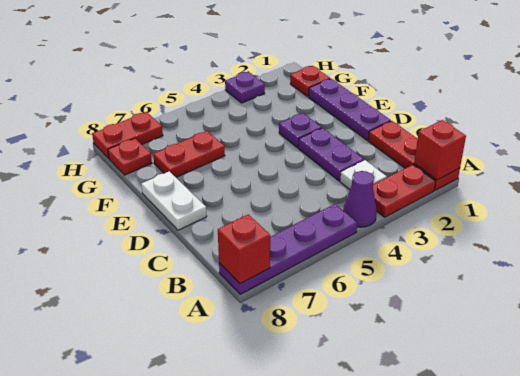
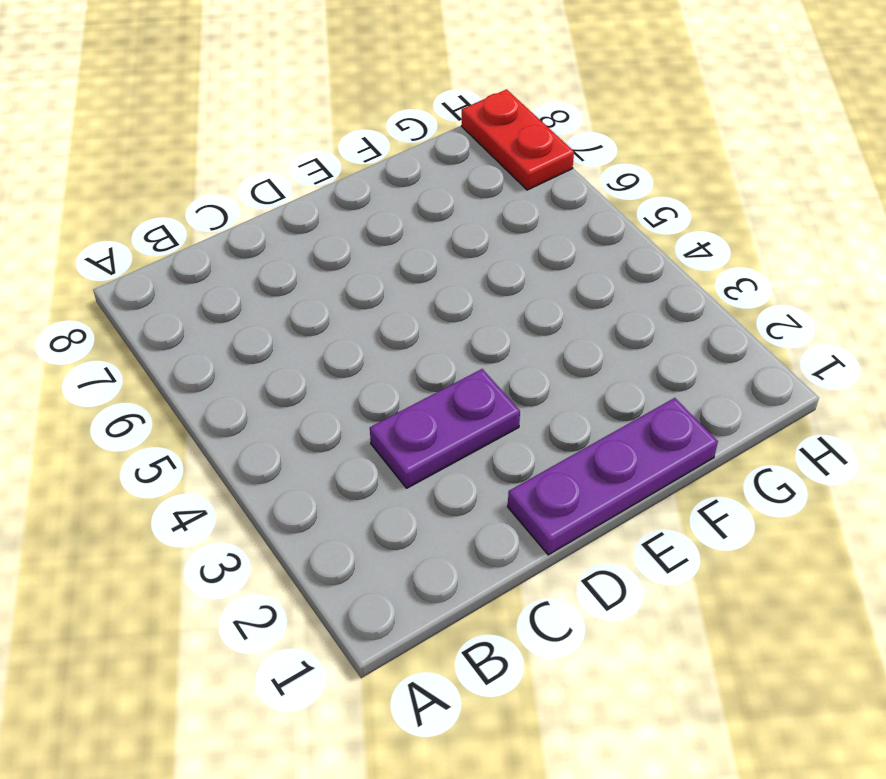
none -> red 1x3 plate [368,121,460,190]
none -> red 1x2 plate [373,165,436,217]
none -> purple 1x1 cone [343,171,377,227]

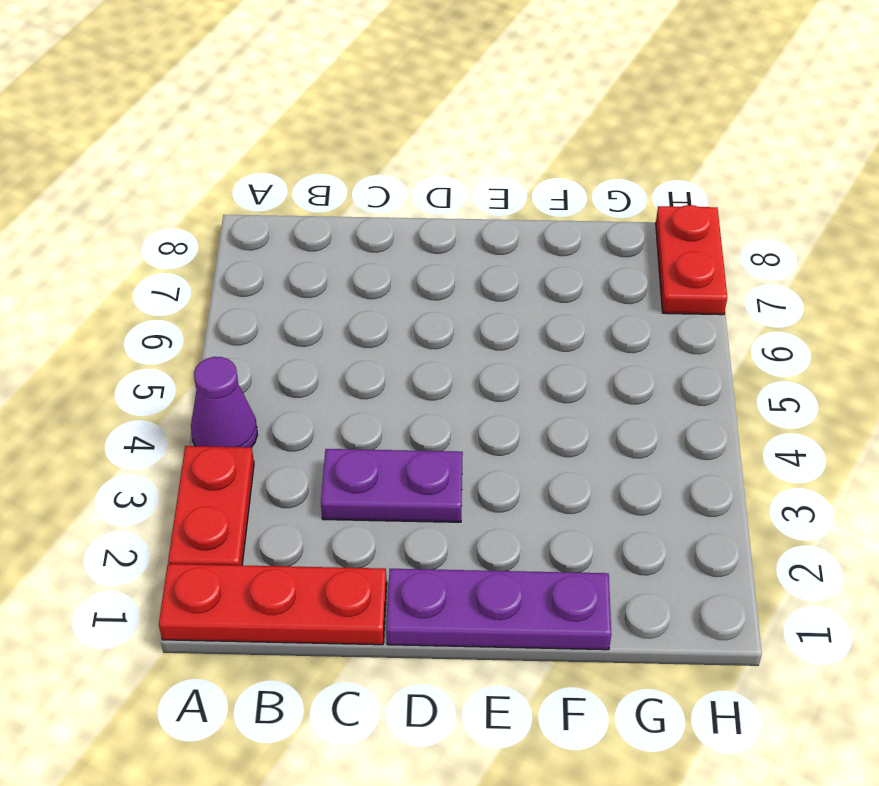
none -> purple 1x4 plate [219,204,357,294]
none -> white 1x1 plate [340,160,387,190]
none -> white 1x2 plate [141,171,207,230]

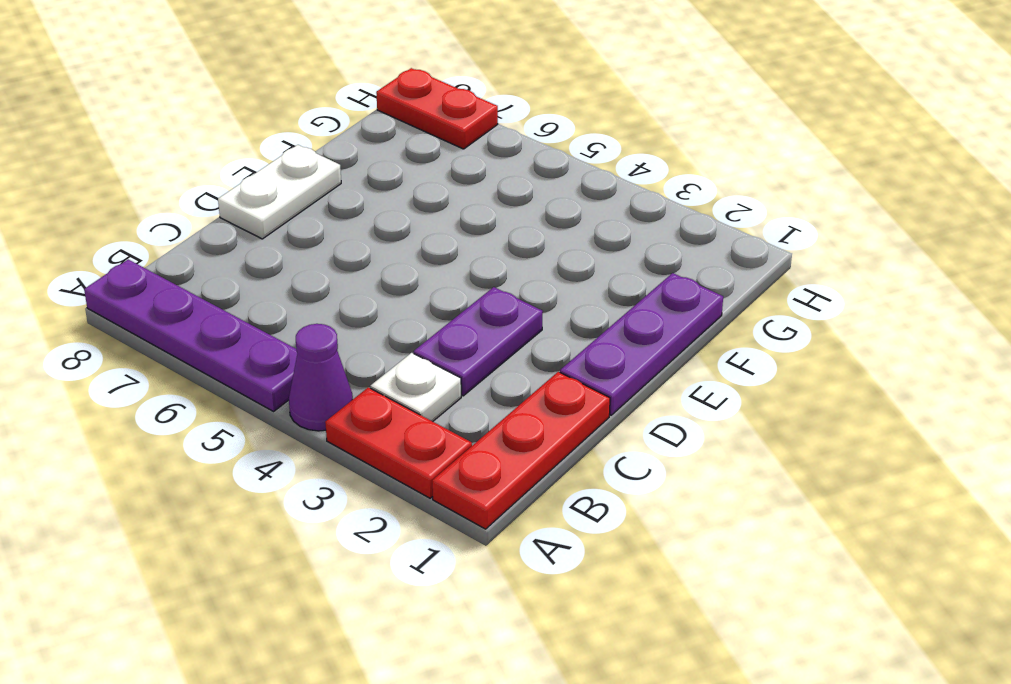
none -> purple 1x1 plate [279,113,322,148]
none -> red 1x2 plate [153,131,225,177]
none -> red 1x1 plate [290,66,330,97]

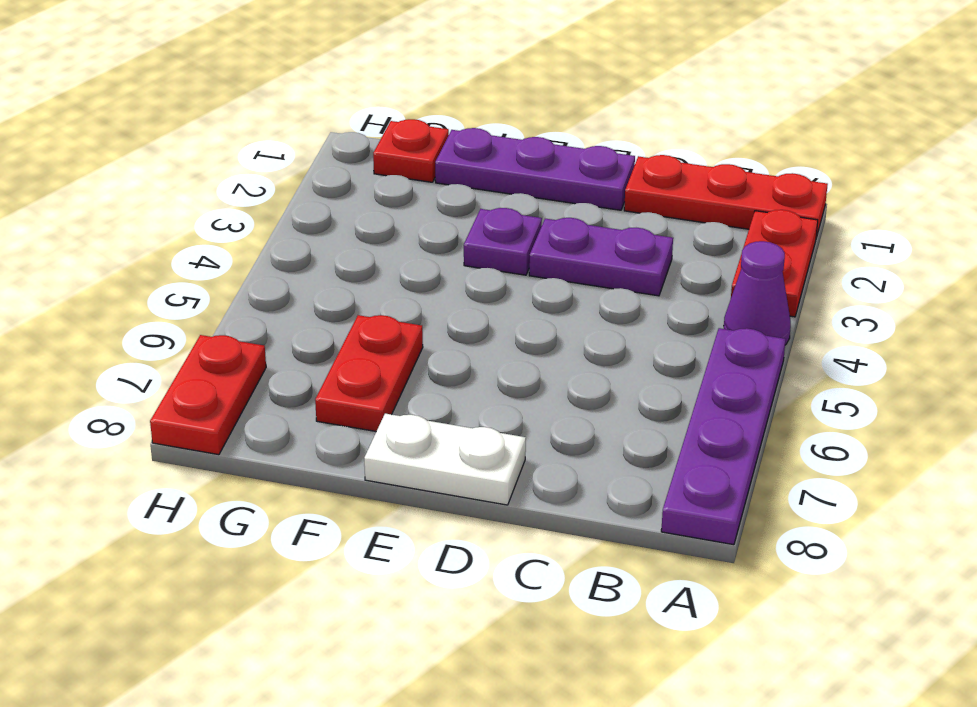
none -> white 1x1 plate [340,160,387,190]
none -> red 1x1 plate [108,138,152,175]
none -> purple 1x1 plate [225,72,265,103]

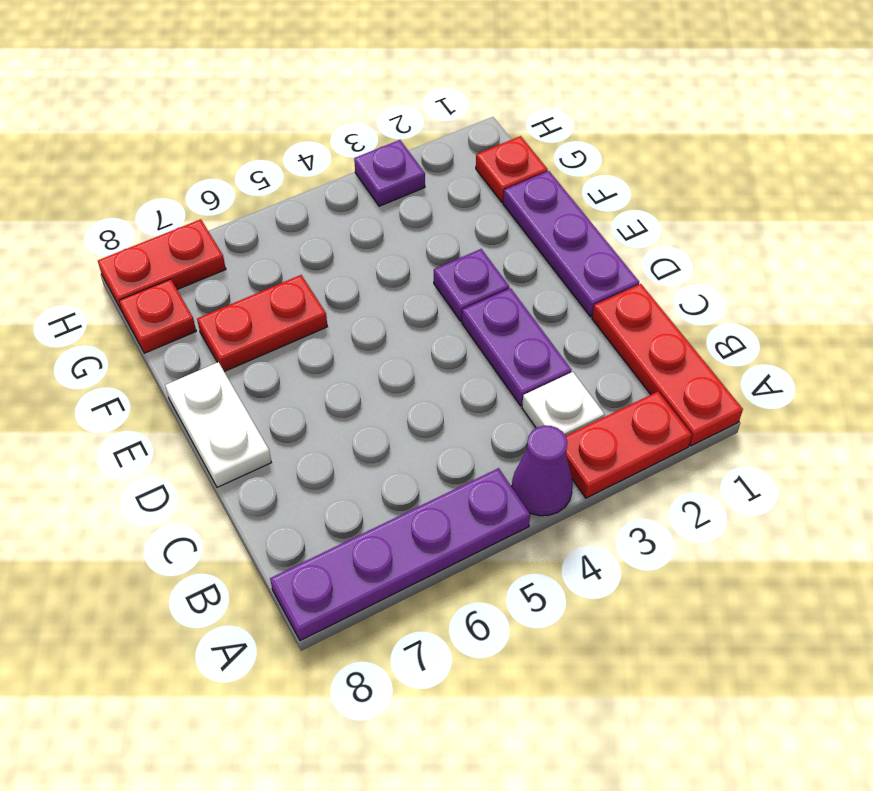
none -> red 1x1 brick [414,120,466,180]
none -> red 1x1 brick [218,214,270,284]

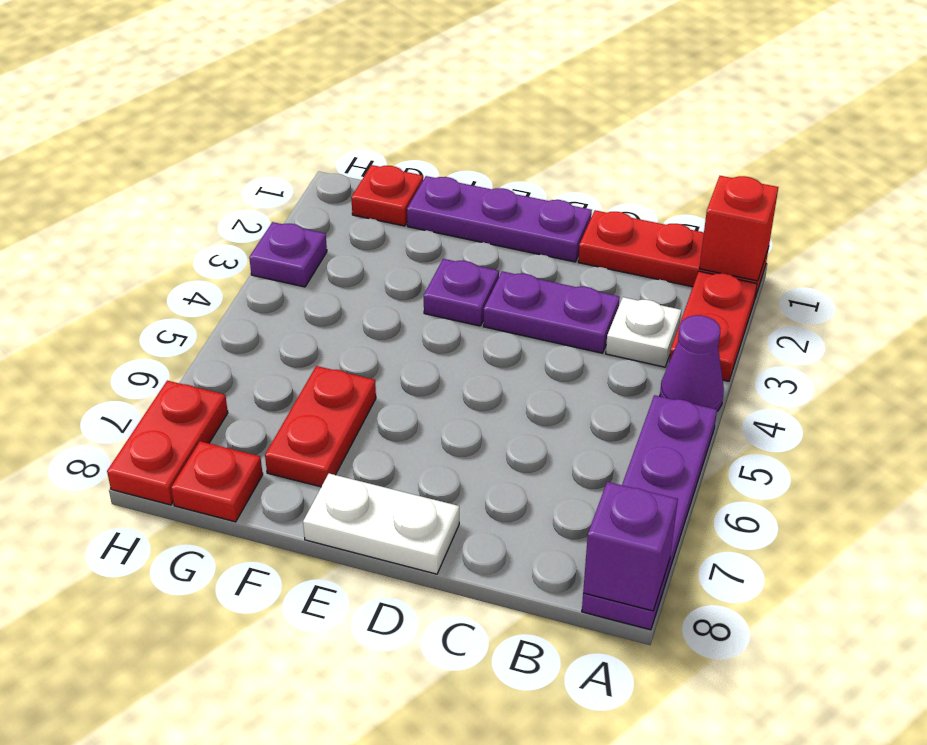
purple 1x1 brick [583,482,678,611] -> red 1x1 brick [218,214,270,284]

